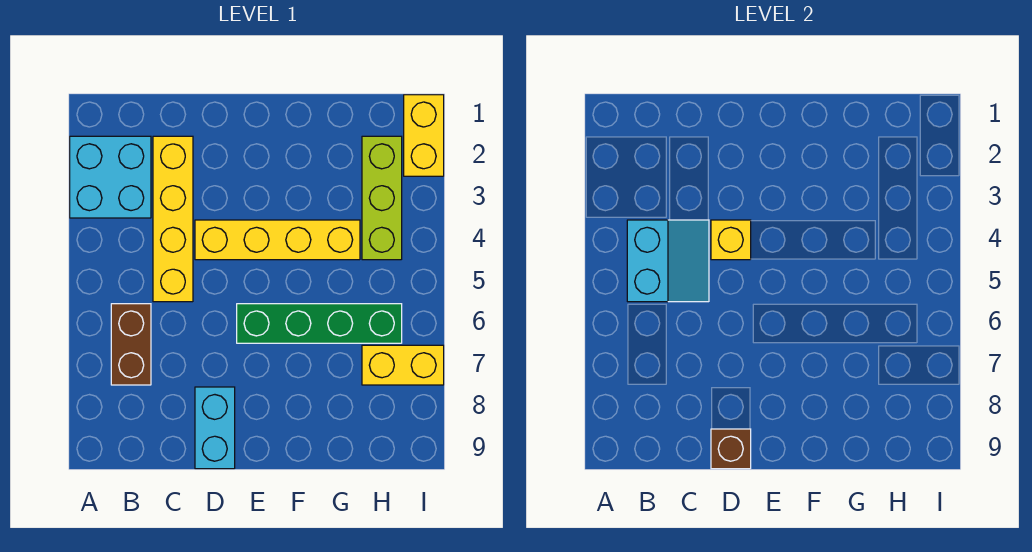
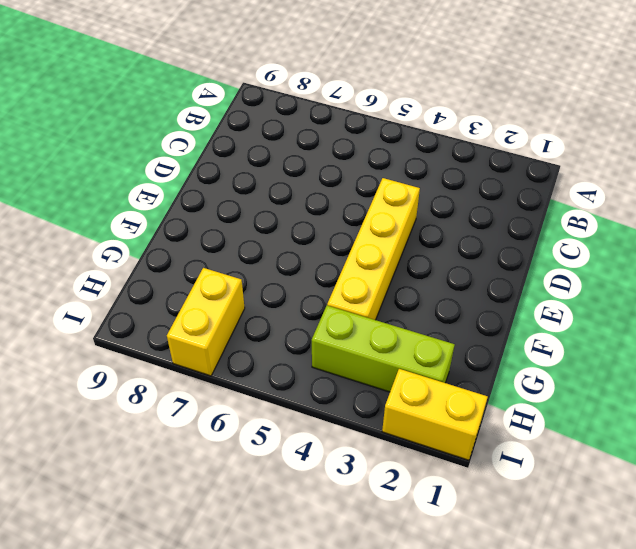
none -> cyan 2x2 brick [70,136,151,218]
none -> brown 1x2 brick [111,304,151,385]
none -> yellow 1x4 brick [153,136,193,302]

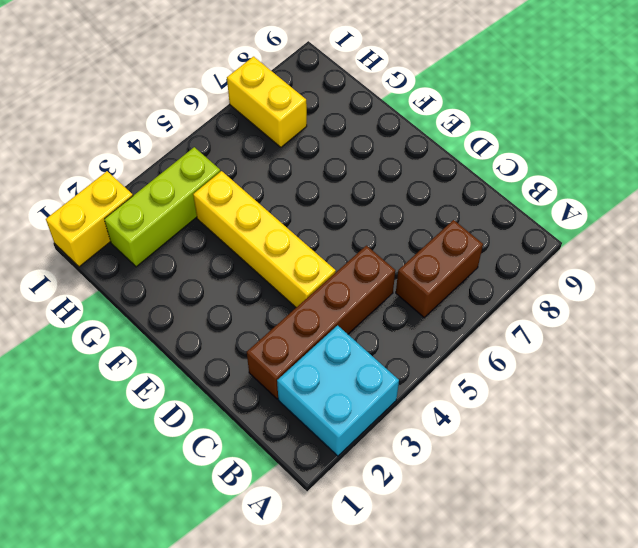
brown 1x4 brick [247,246,395,399] -> yellow 1x4 brick [153,136,193,302]
none -> cyan 1x2 brick [195,387,235,469]
none -> green 1x4 brick [237,304,402,343]
none -> cyan 2x2 slope [627,220,709,302]

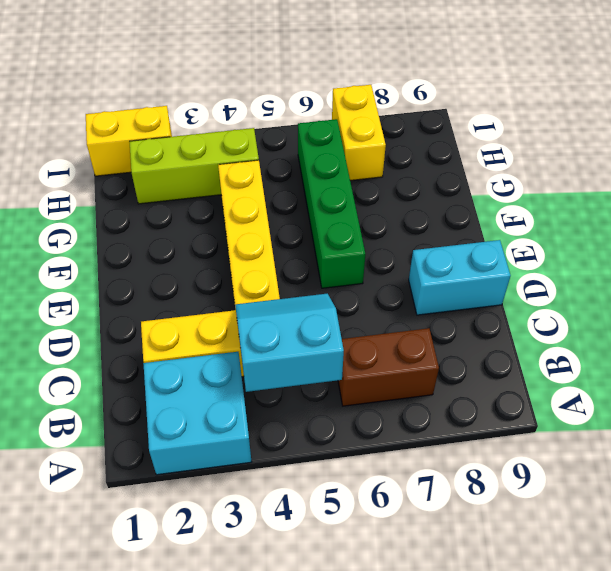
none -> yellow 1x1 brick [711,220,751,260]
none -> brown 1x1 brick [711,429,751,469]

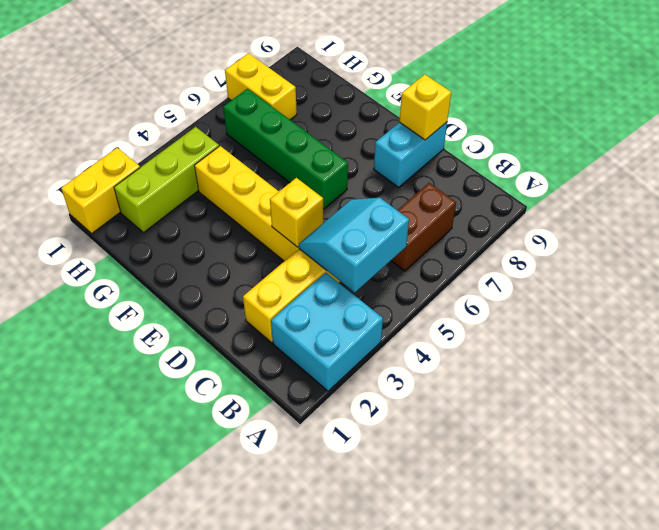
yellow 1x1 brick [399,74,451,140] -> brown 1x1 brick [711,429,751,469]

